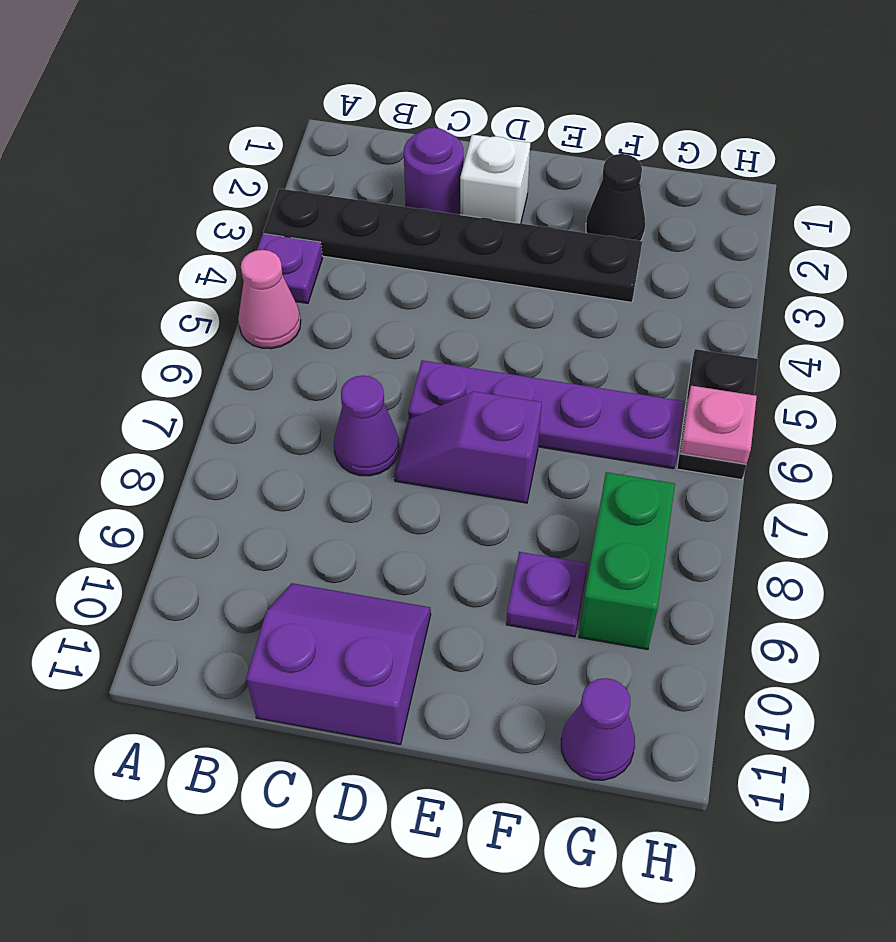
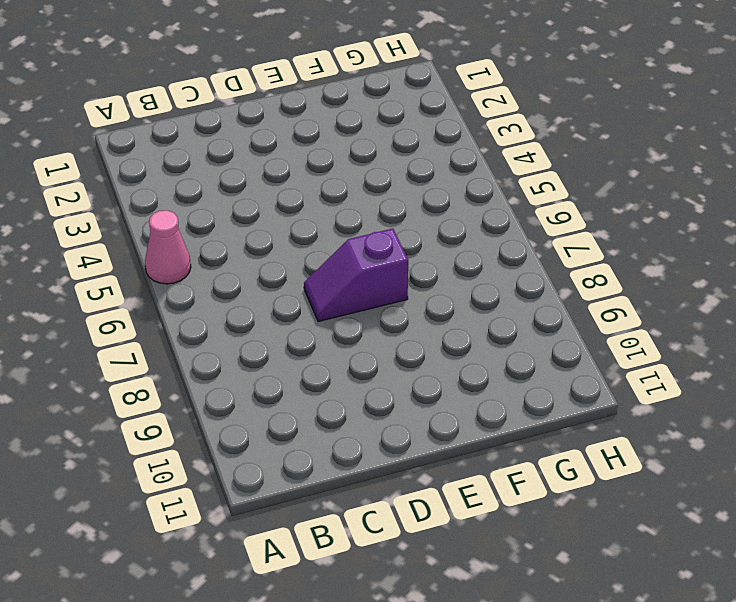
none -> black 1x6 plate [264,189,642,302]
none -> purple 1x1 plate [257,234,322,303]
none -> purple 1x1 round brick [404,128,463,214]

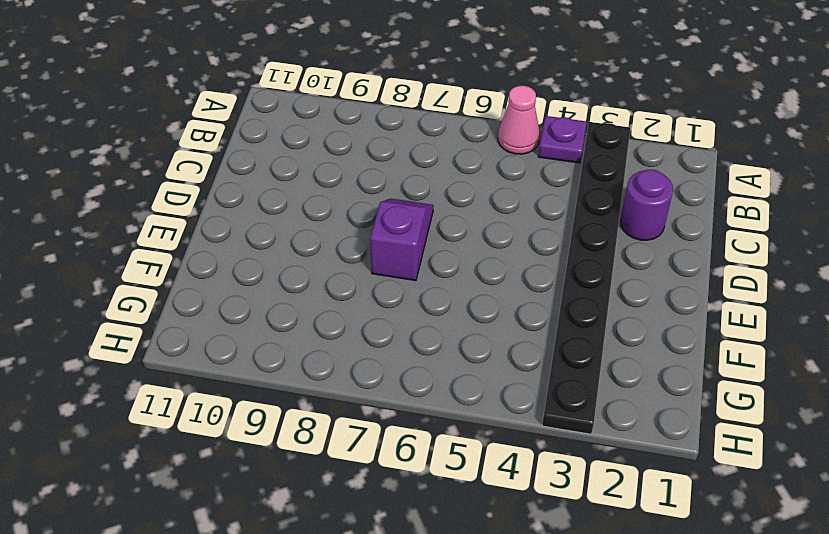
black 1x8 plate [542,122,630,434] -> black 1x6 plate [264,189,642,302]
none -> purple 1x1 cone [334,376,399,476]
none -> purple 2x2 slope [246,583,431,745]
none -> white 1x1 brick [460,135,530,223]

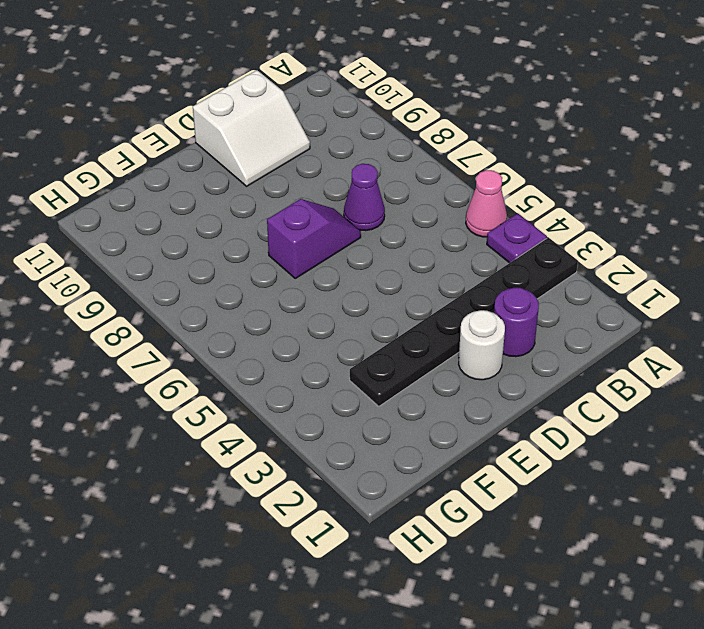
white 2x2 slope [193,70,310,186] -> purple 2x2 slope [246,583,431,745]
white 1x1 round brick [459,310,505,380] -> white 1x1 brick [460,135,530,223]
none -> purple 1x4 plate [408,360,684,468]
none -> black 1x1 cone [586,154,645,241]
none -> purple 1x1 plate [506,552,587,637]

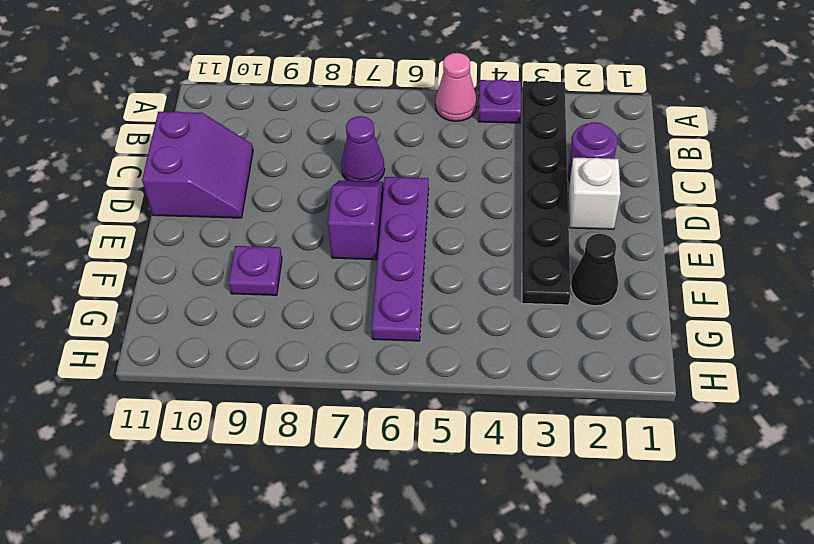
none -> green 1x2 brick [579,472,675,650]
none -> purple 1x1 cone [561,678,635,780]
none -> black 1x2 plate [677,349,758,480]

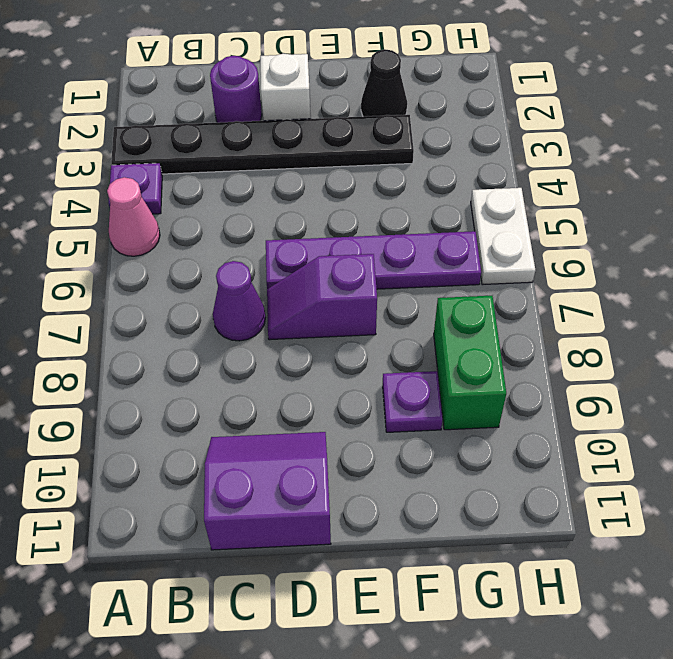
white 1x2 plate [471,188,535,285] -> black 1x2 plate [677,349,758,480]
none -> purple 1x1 cone [561,678,635,780]
none -> pink 1x1 plate [680,386,757,464]

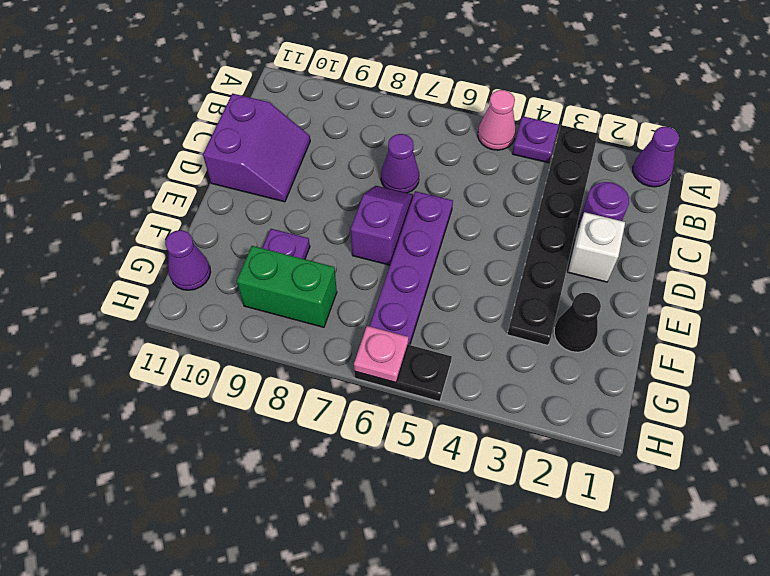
purple 1x1 cone [633,127,679,187] -> none

